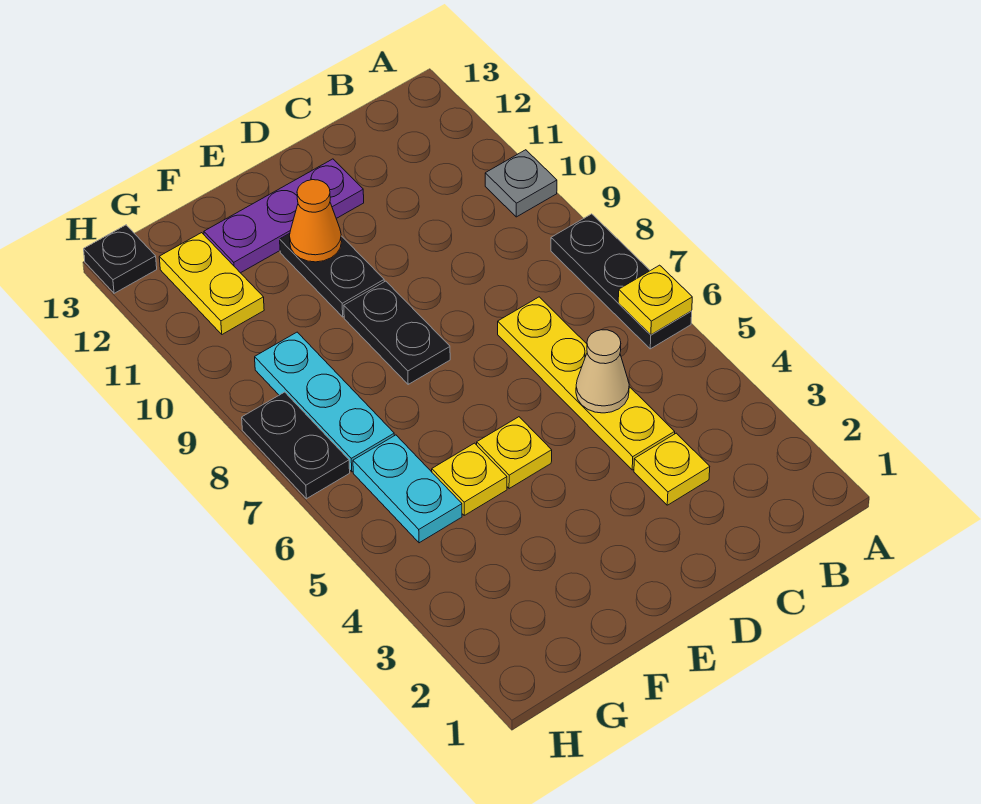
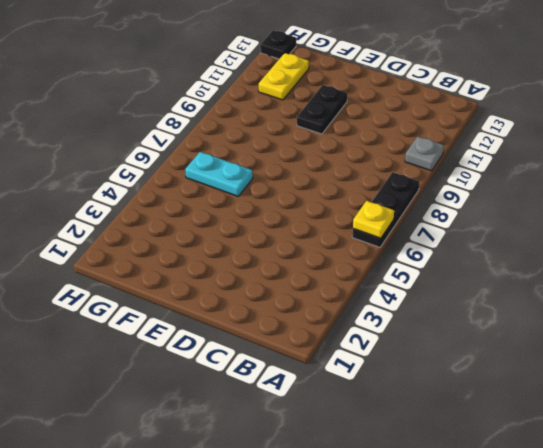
cyan 1x2 plate [185,152,253,196] -> cyan 1x2 plate turned to [353,435,462,543]
none -> yellow 1x1 plate [634,433,710,505]
none -> yellow 1x4 plate [498,297,675,470]
none -> purple 1x3 plate [204,159,364,273]

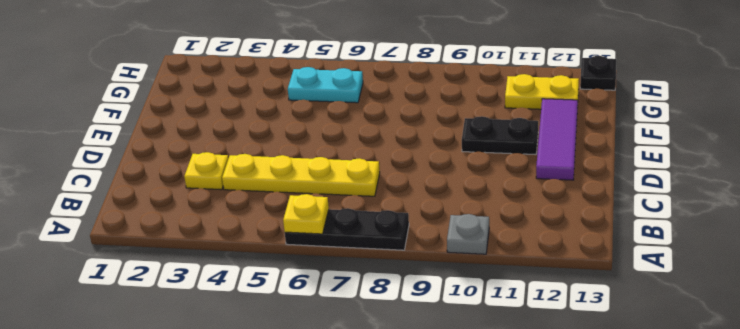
purple 1x3 tile [536,99,578,180] -> purple 1x3 plate [204,159,364,273]
none -> yellow 1x1 plate [477,417,552,489]
none -> black 1x2 plate [344,281,450,384]
none -> yellow 1x1 plate [432,443,507,515]

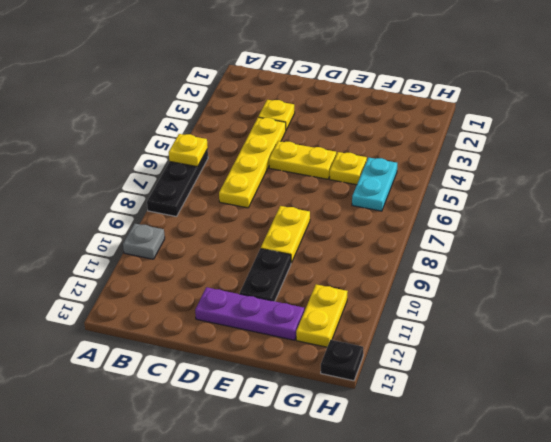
yellow 1x2 plate [269,141,336,179] -> yellow 1x1 plate [477,417,552,489]
yellow 1x2 plate [261,206,310,263] -> black 1x2 plate [344,281,450,384]
none -> cyan 1x3 plate [255,332,394,472]
none -> black 1x2 plate [242,392,350,499]
none -> tan 1x1 cone [576,330,629,413]

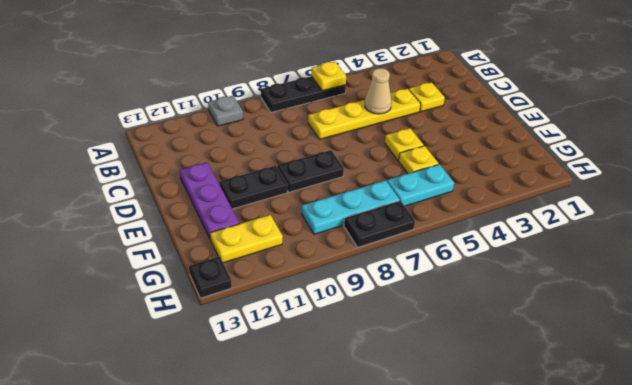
none -> orange 1x1 cone [289,180,342,262]

